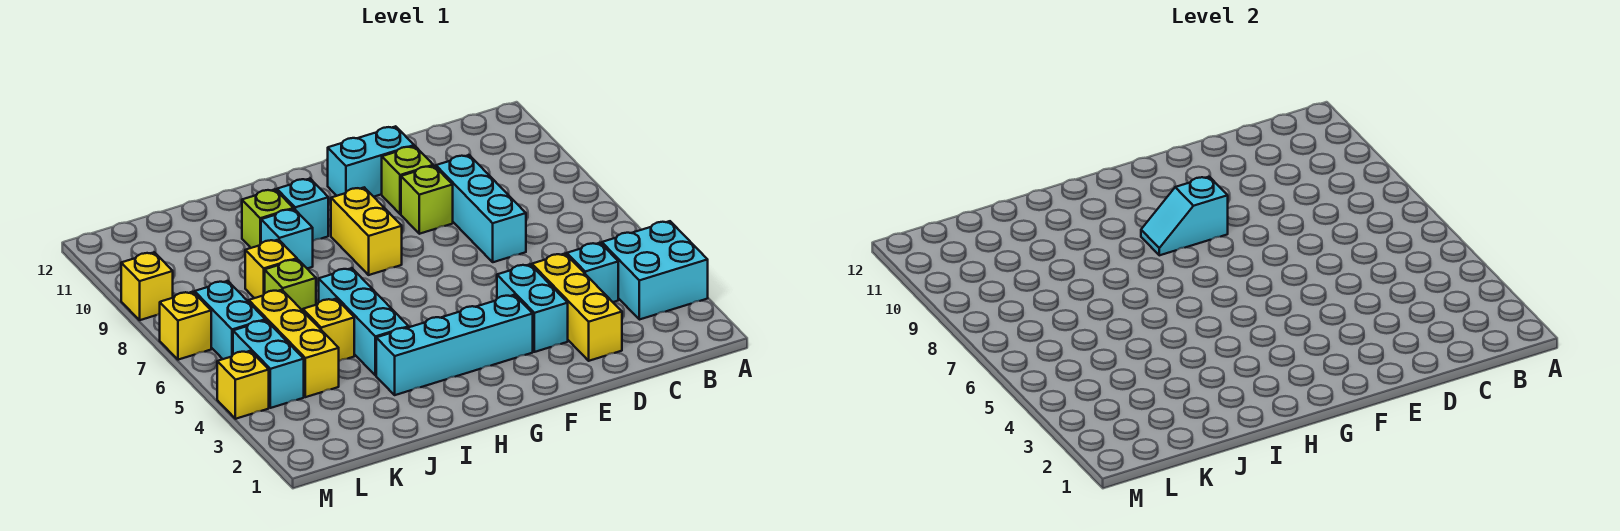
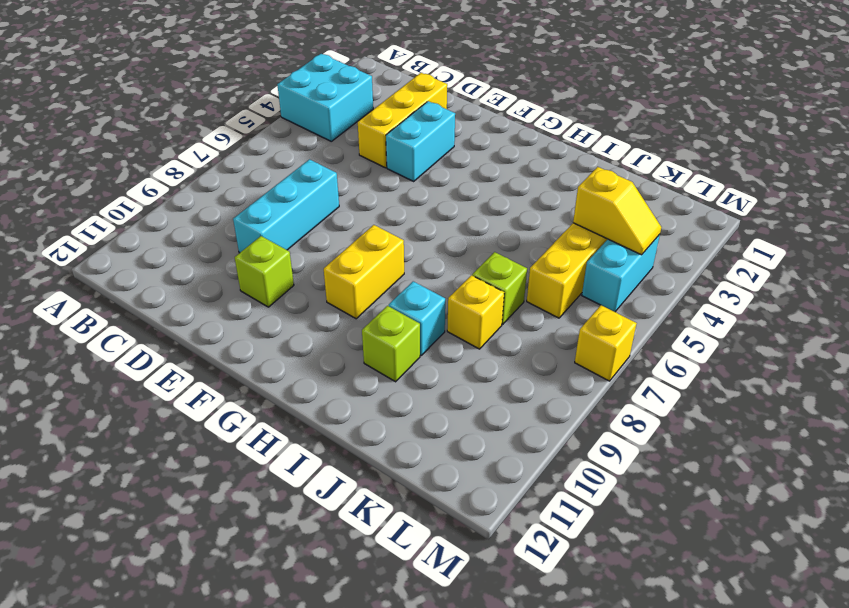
yellow 1x2 slope [573,167,661,255] -> none
none -> cyan 1x1 brick [567,243,618,302]
none -> lime 1x1 brick [401,166,453,234]
none -> cyan 1x2 brick [328,126,414,197]

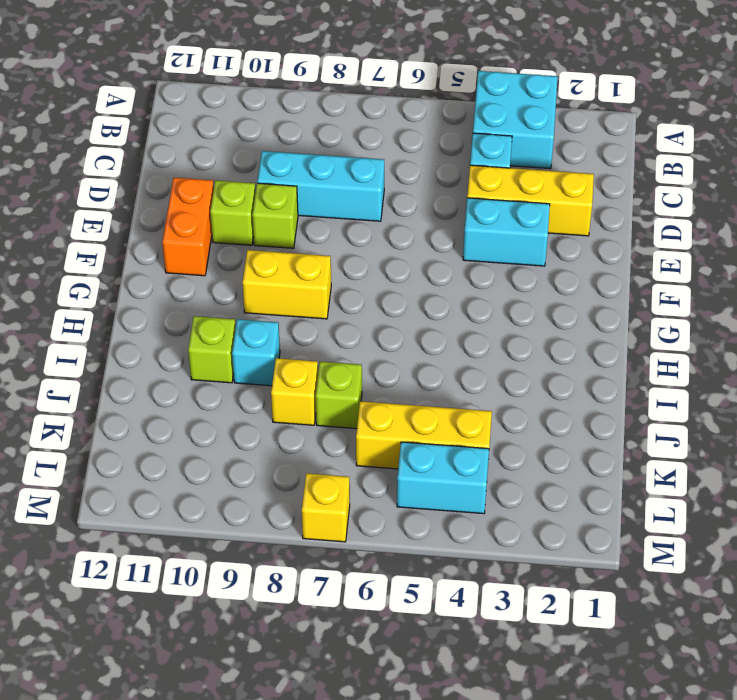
orange 1x2 brick [162,178,214,276] -> cyan 1x2 brick [328,126,414,197]
none -> cyan 1x4 brick [376,295,533,395]
none -> cyan 1x1 brick [277,179,328,241]
none -> cyan 1x3 brick [319,268,409,376]

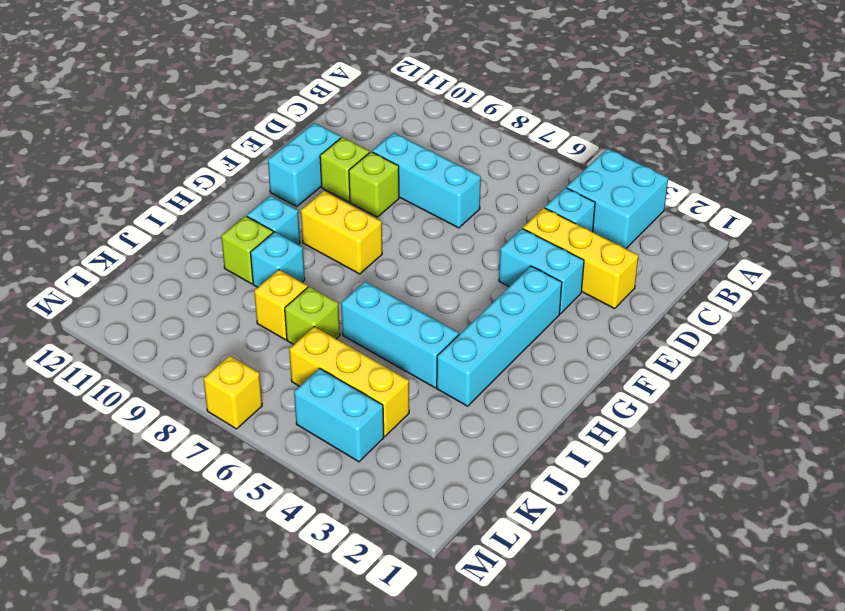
none -> yellow 1x1 brick [303,299,354,361]
none -> cyan 1x2 brick [195,281,265,359]
none -> yellow 1x1 brick [217,351,269,419]

